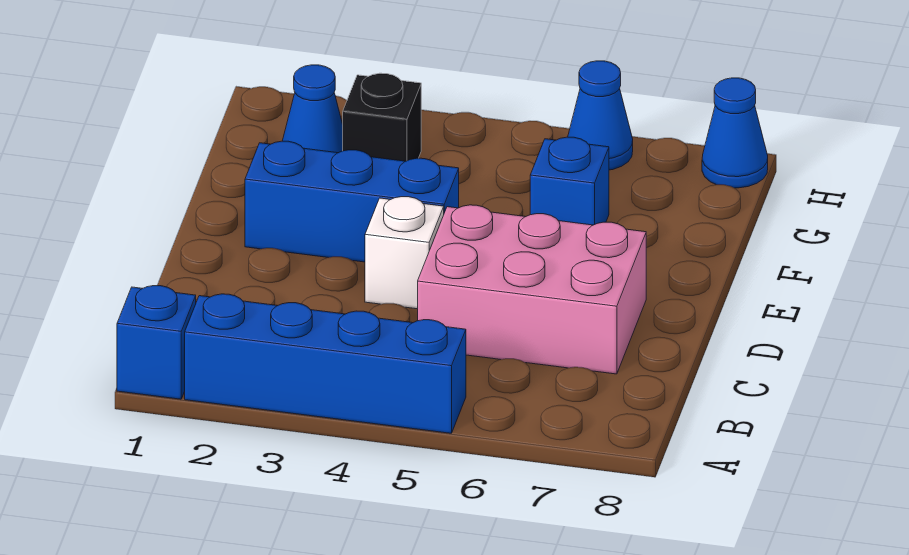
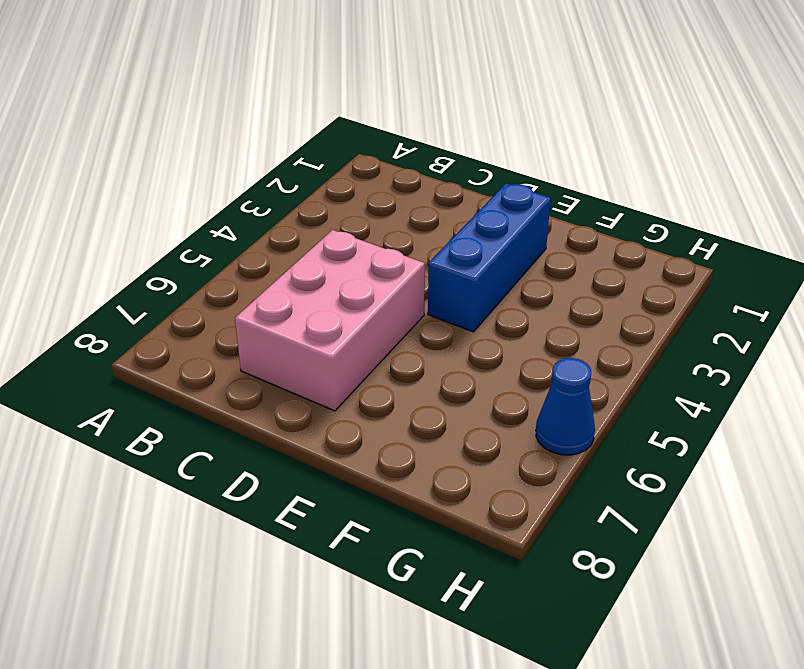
none -> blue 1x1 brick [117,286,196,399]
none -> blue 1x4 brick [185,294,466,433]

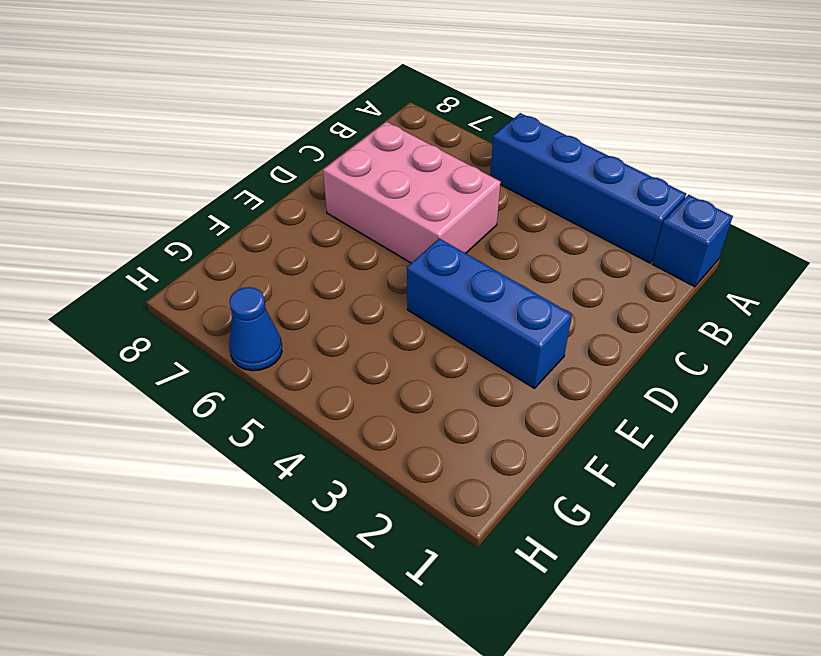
none -> white 1x1 brick [365,197,444,309]
none -> blue 1x1 brick [530,137,609,225]

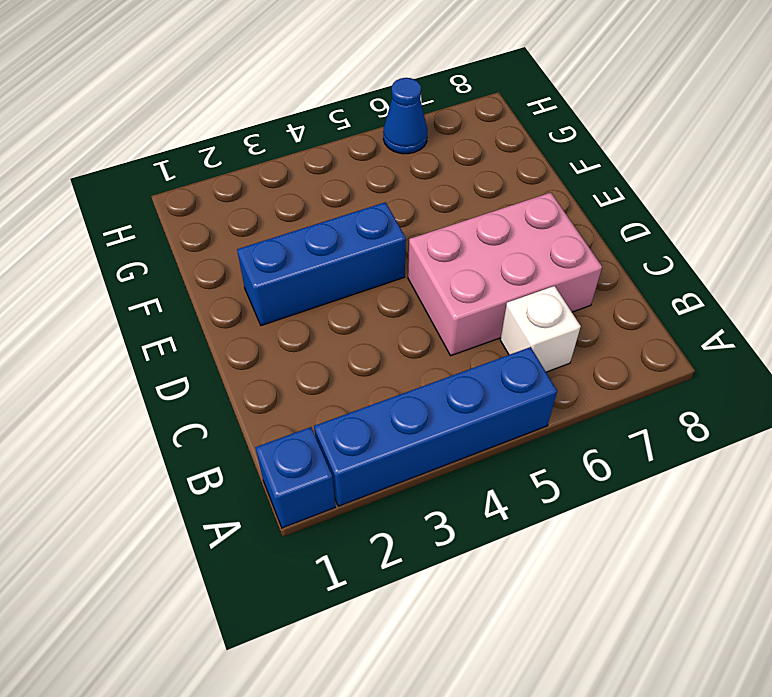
white 1x1 brick [500,286,581,372] -> white 1x1 brick moved to [365,197,444,309]
none -> blue 1x1 brick [530,137,609,225]
none -> blue 1x1 cone [283,65,343,153]

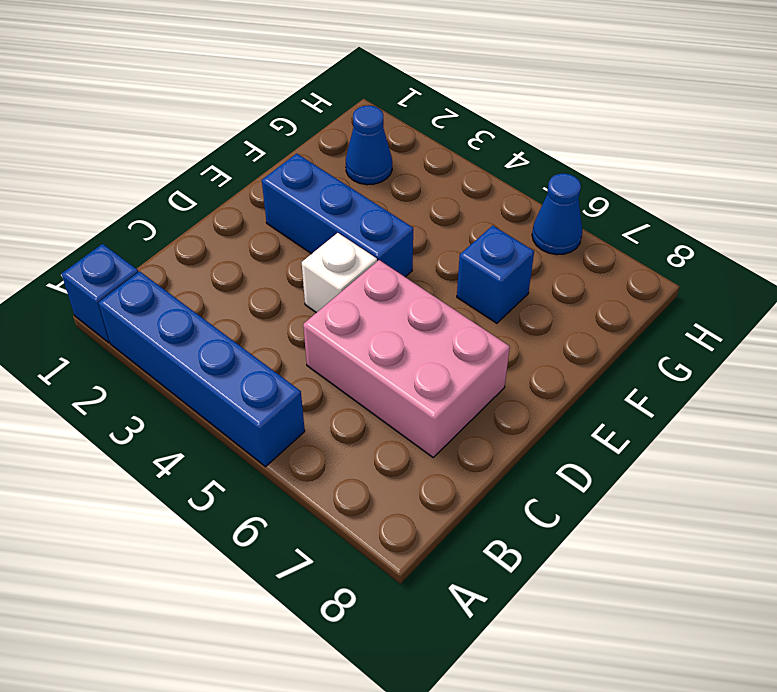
none -> black 1x1 brick [343,73,421,161]
none -> blue 1x1 cone [702,78,768,188]

